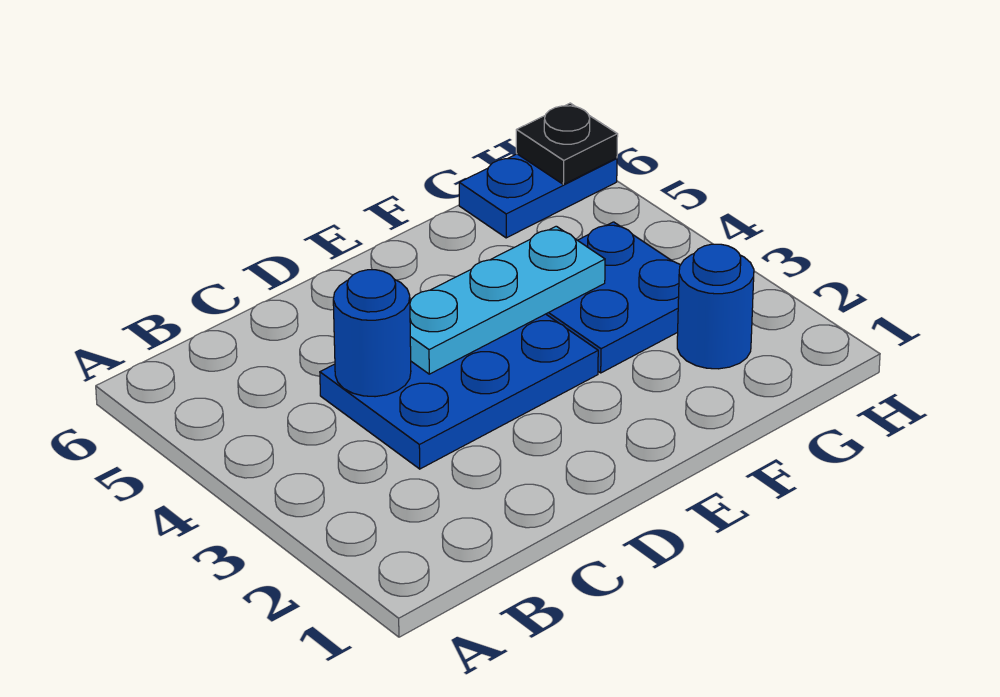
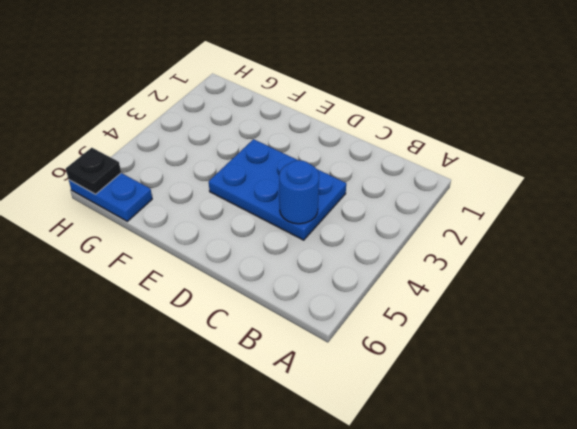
none -> blue 2x2 plate [546,222,680,373]
none -> blue 1x1 round brick [677,244,754,369]

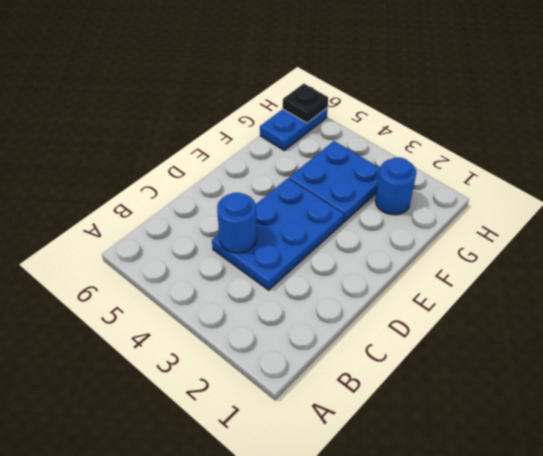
none -> cyan 1x3 plate [410,226,605,374]

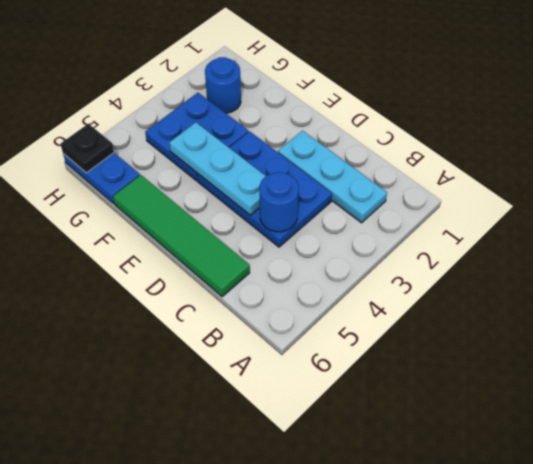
cyan 1x3 plate [278,131,387,223] -> none
green 1x4 tile [113,175,250,297] -> none

